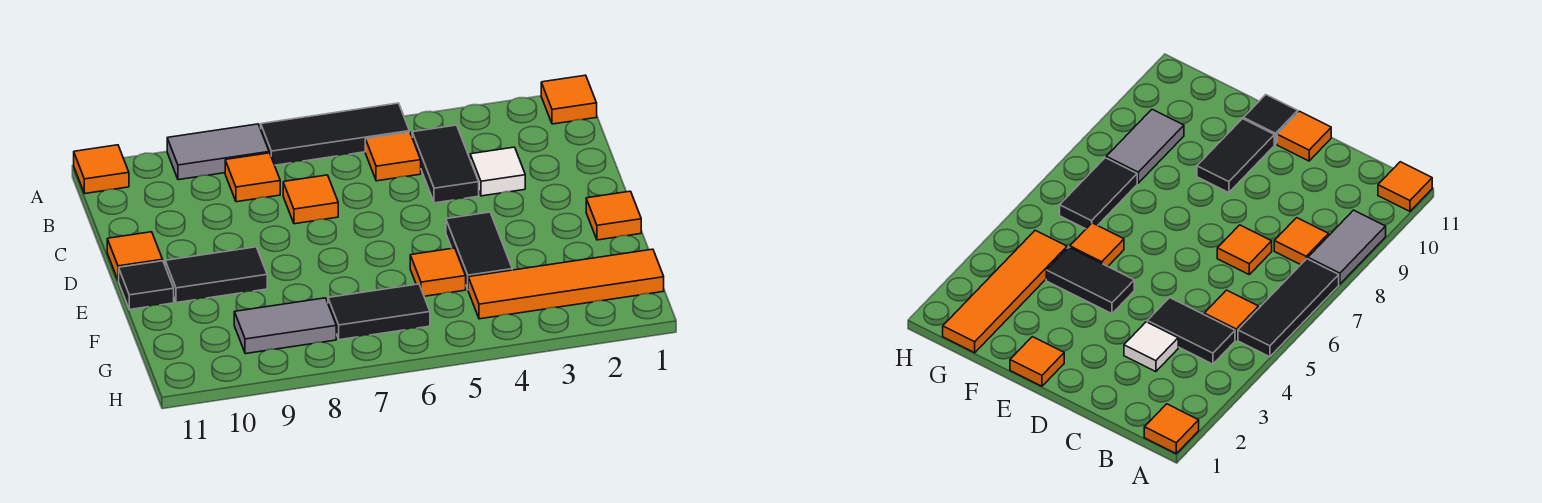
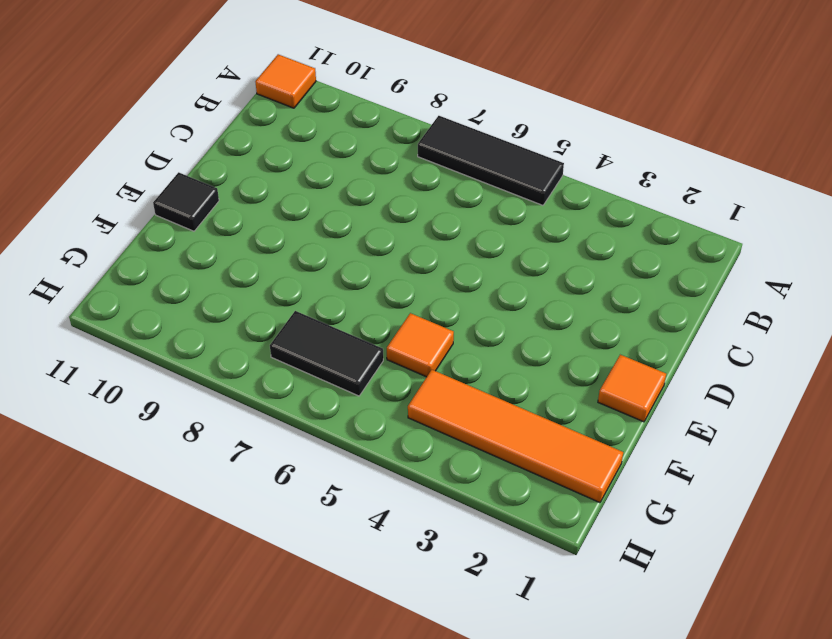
none -> orange 1x1 tile [541,75,597,124]
none -> grey 1x2 tile [167,124,269,180]
none -> black 1x2 tile [412,125,479,203]

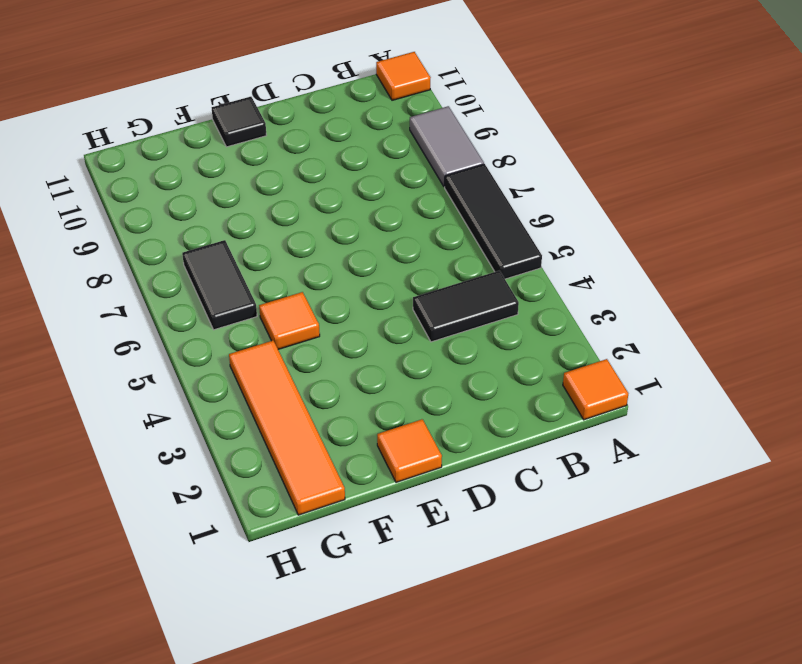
none -> orange 1x1 tile [365,132,421,181]
none -> orange 1x1 tile [225,153,280,202]
none -> white 1x1 tile [470,147,525,196]

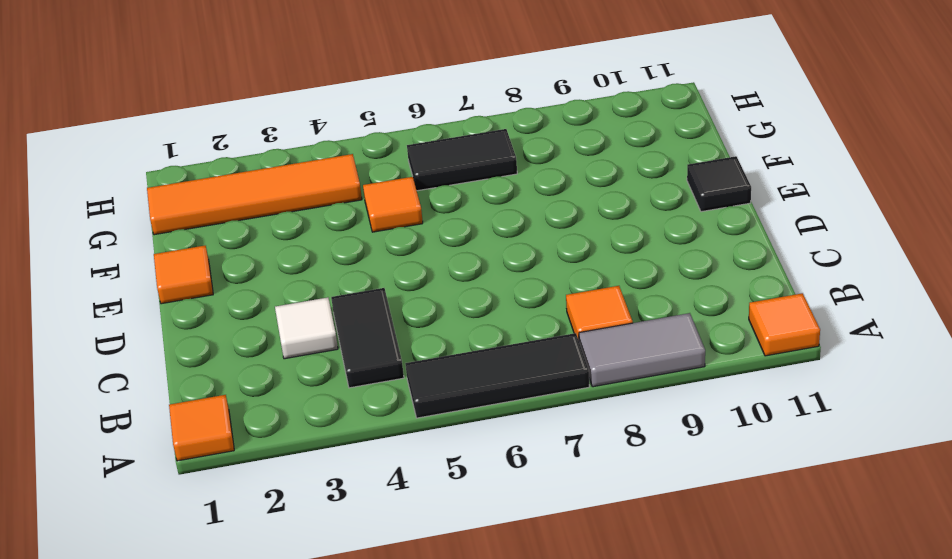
none -> orange 1x1 tile [365,132,421,181]
none -> orange 1x1 tile [283,175,338,224]
none -> orange 1x1 tile [107,232,163,281]

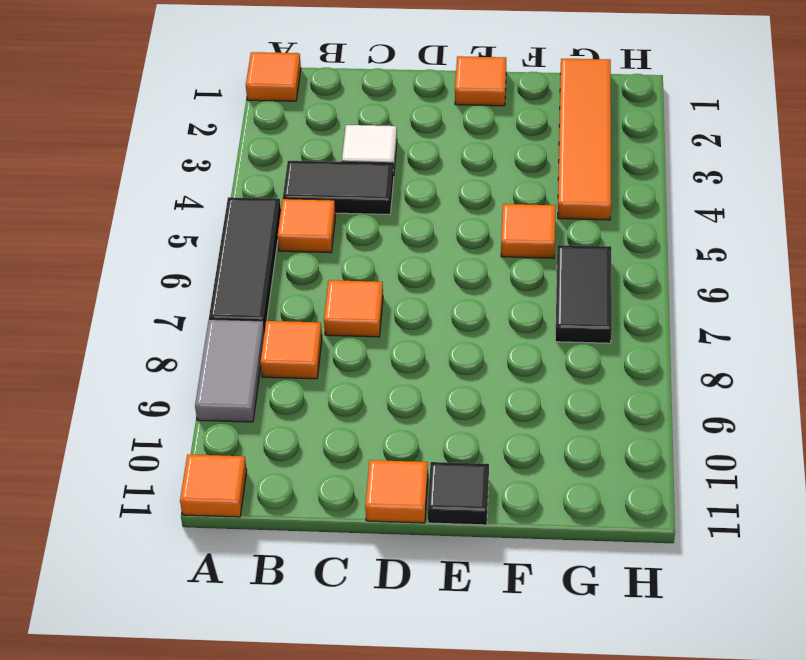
none -> black 1x2 tile [446,212,512,289]
none -> black 1x2 tile [165,247,267,303]
none -> grey 1x2 tile [234,298,336,354]

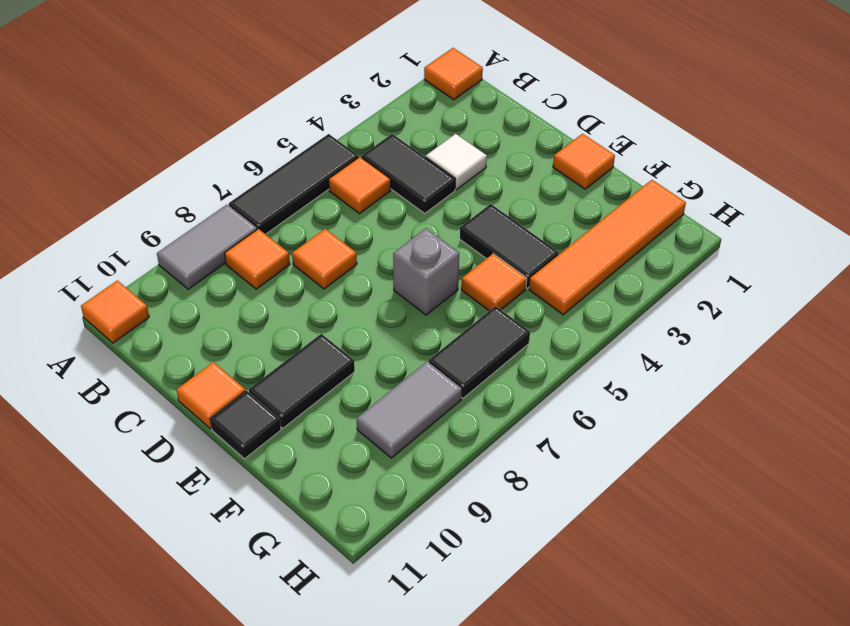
grey 1x1 brick [393,228,459,315] -> none

